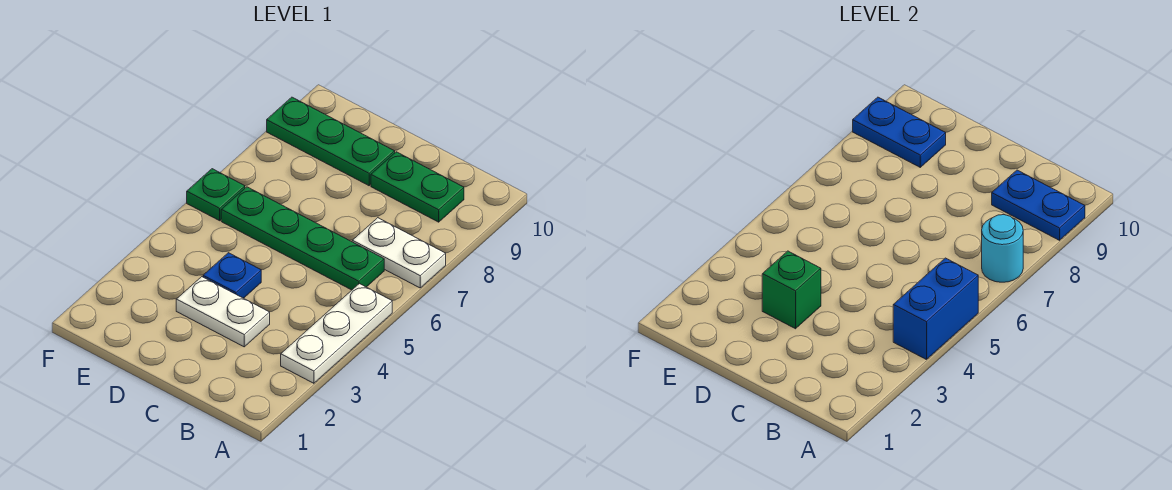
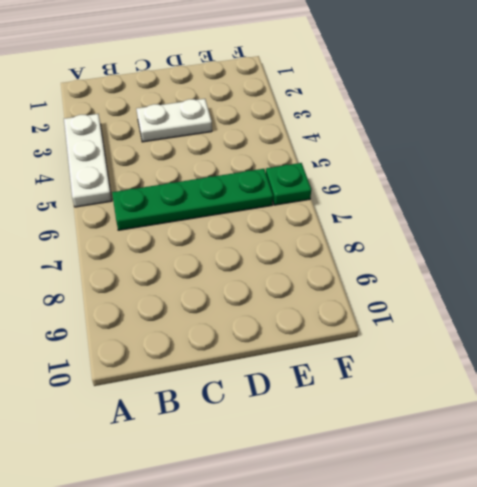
none -> white 1x2 plate [352,218,446,288]
none -> green 1x2 plate [371,152,464,222]
none -> blue 1x1 plate [203,253,261,298]

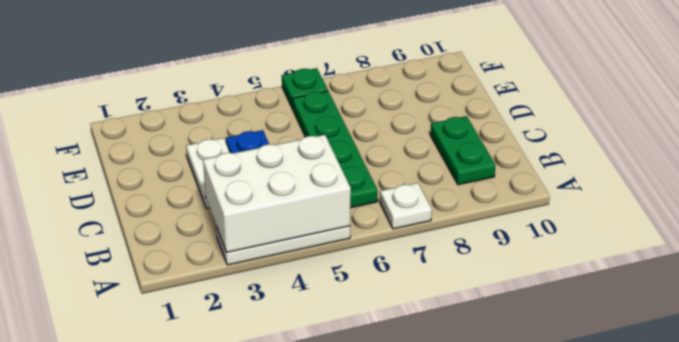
white 2x3 brick [203,135,351,253] -> blue 1x2 brick [893,258,978,360]
white 1x1 plate [380,183,432,229] -> white 1x2 plate [352,218,446,288]
none -> green 1x3 plate [267,97,395,186]
none -> cyan 1x1 round brick [982,215,1023,282]
none -> blue 1x2 plate [992,170,1085,240]

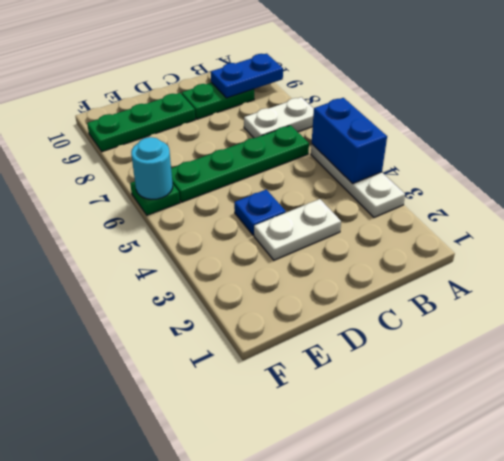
cyan 1x1 round brick [131,137,173,199] -> cyan 1x1 round brick moved to [982,215,1023,282]
none -> green 1x1 brick [762,251,821,329]
none -> blue 1x2 plate [853,97,946,167]

